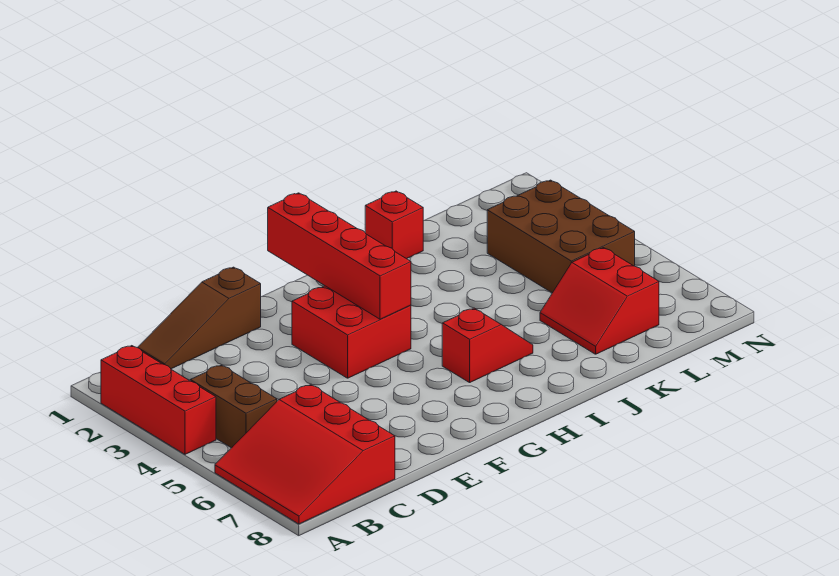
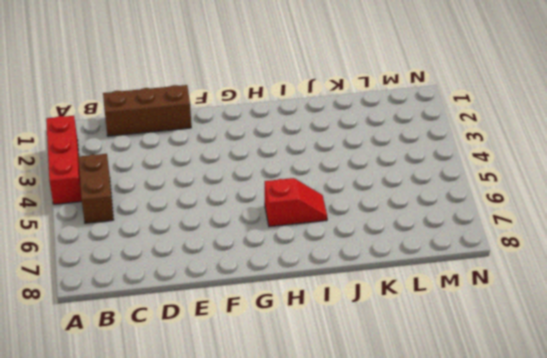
brown 1x3 brick [103,85,191,136] -> brown 1x3 slope [138,267,261,369]
none -> red 3x3 slope [215,385,395,524]
none -> red 2x2 brick [292,286,411,378]

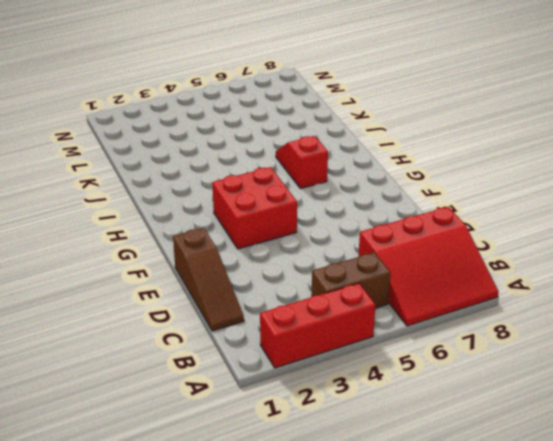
none -> red 1x1 brick [365,191,423,259]
none -> red 2x2 slope [540,248,659,354]

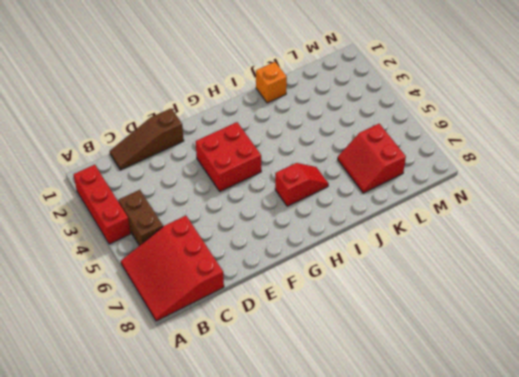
orange 1x1 brick [256,62,287,103] -> red 1x1 brick [365,191,423,259]
none -> brown 2x3 brick [487,180,635,293]
none -> red 1x4 brick [268,193,411,319]

